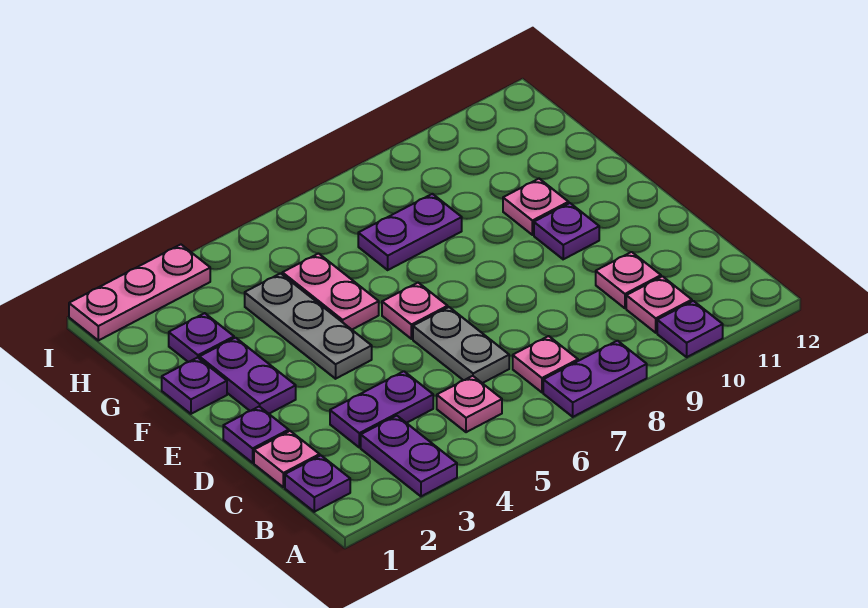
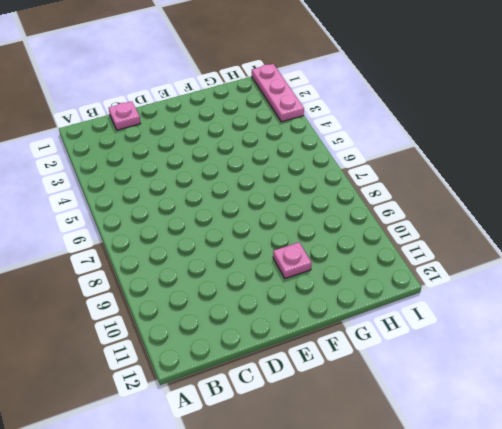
none -> purple 1x2 plate [361,416,457,496]
none -> purple 1x2 plate [543,341,647,417]
none -> purple 1x1 plate [657,301,723,357]

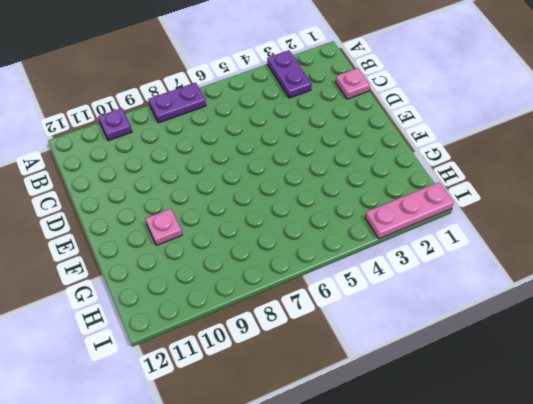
none -> purple 1x1 plate [285,455,350,512]
none -> pink 1x1 plate [437,376,502,432]
none -> pink 1x1 plate [513,336,578,392]

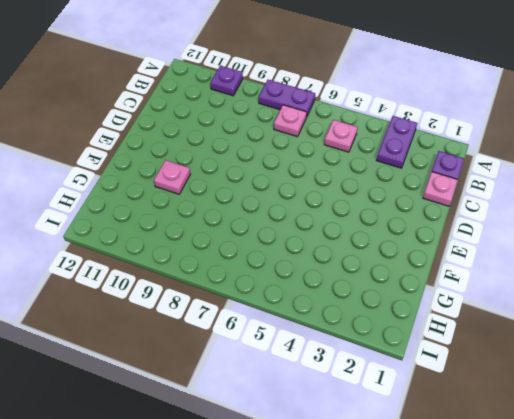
none -> pink 1x1 plate [626,276,692,333]
none -> purple 1x2 plate [330,371,433,447]
none -> grey 1x2 plate [413,307,509,383]

